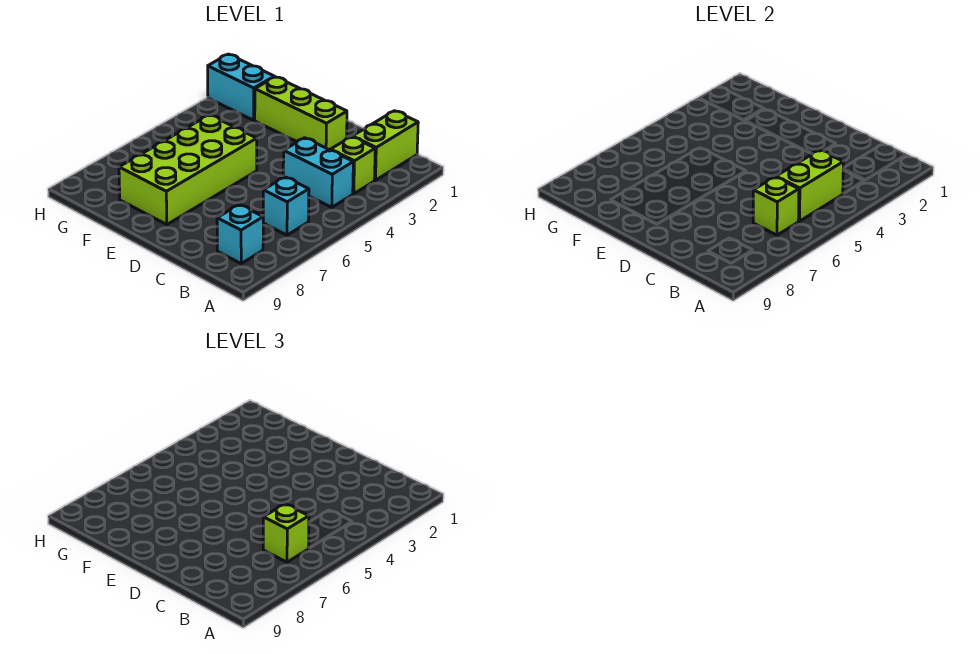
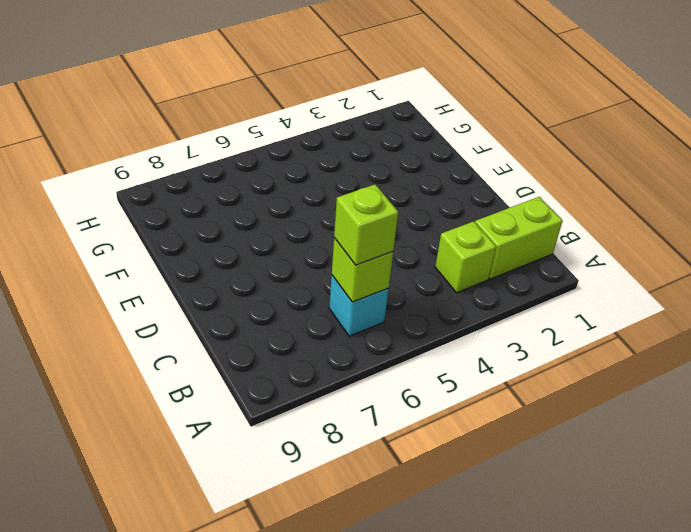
none -> cyan 1x2 brick [283,138,353,207]
none -> cyan 1x1 brick [217,204,263,263]

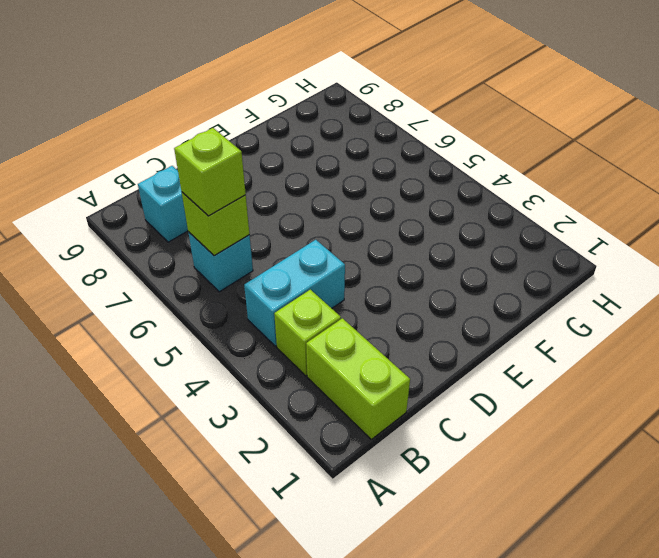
none -> lime 1x3 brick [255,77,347,150]
none -> lime 2x4 brick [119,115,257,225]

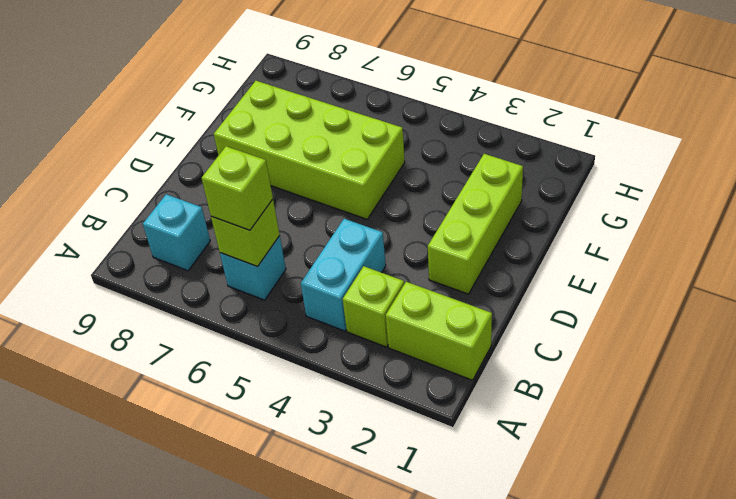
none -> cyan 1x2 brick [208,54,274,120]
none -> lime 1x2 brick [776,150,843,221]

